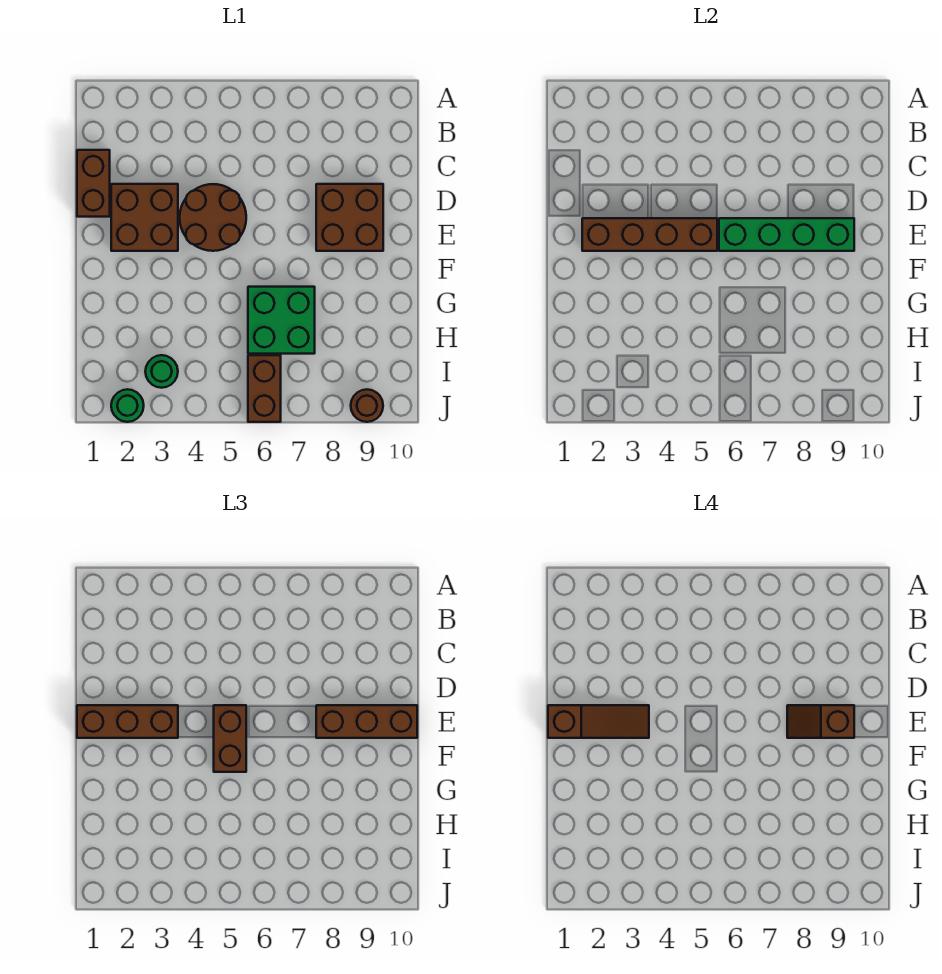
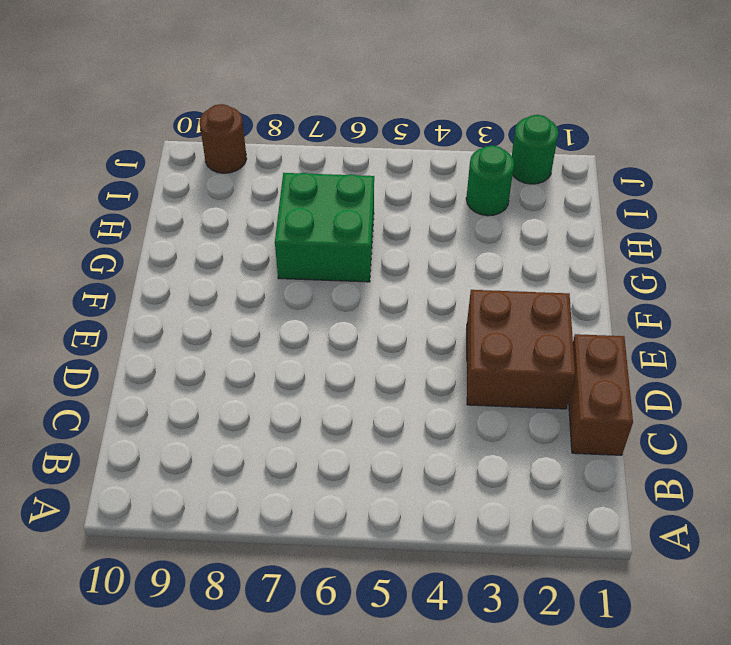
none -> brown 2x2 round brick [180,184,246,251]
none -> brown 2x2 brick [316,184,383,251]
none -> brown 1x2 brick [248,355,281,422]

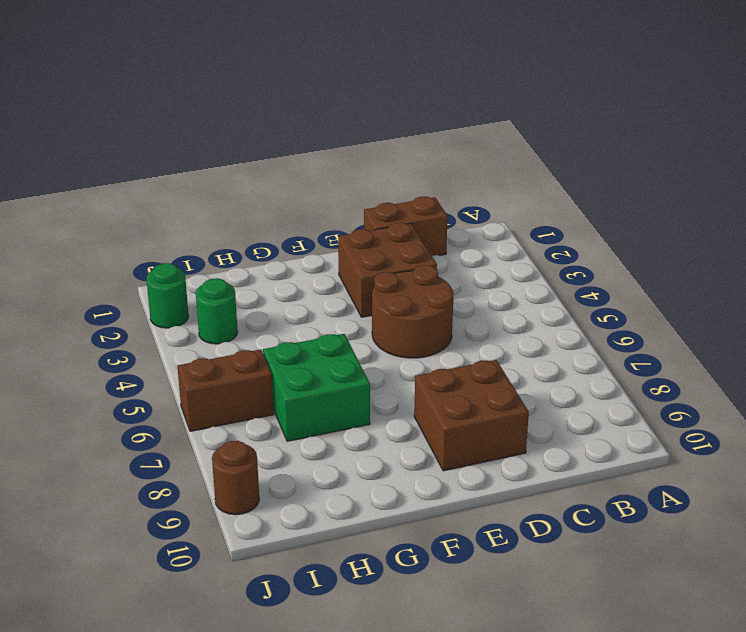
none -> brown 1x4 brick [582,218,717,251]
none -> green 1x4 brick [719,218,854,251]
none -> brown 1x3 brick [77,705,178,738]

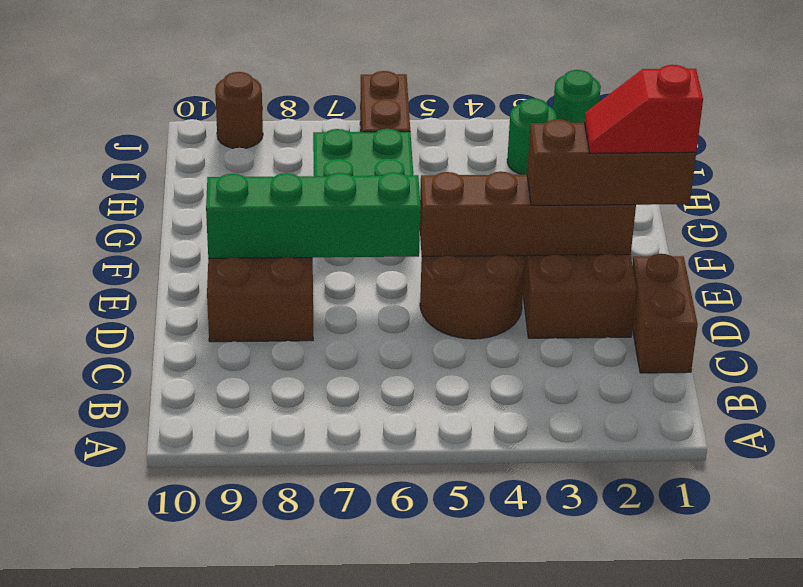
red 1x2 slope [585,65,703,153] -> brown 1x3 slope [548,705,649,738]
none -> brown 1x2 brick [214,705,246,772]
none -> brown 1x3 brick [316,705,417,738]
none -> brown 1x2 slope [787,705,854,738]

